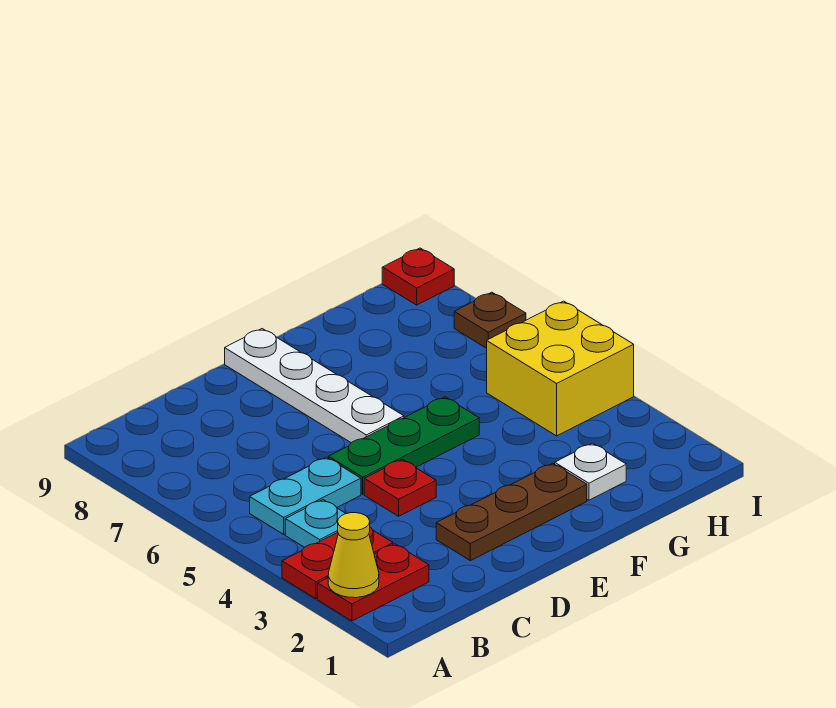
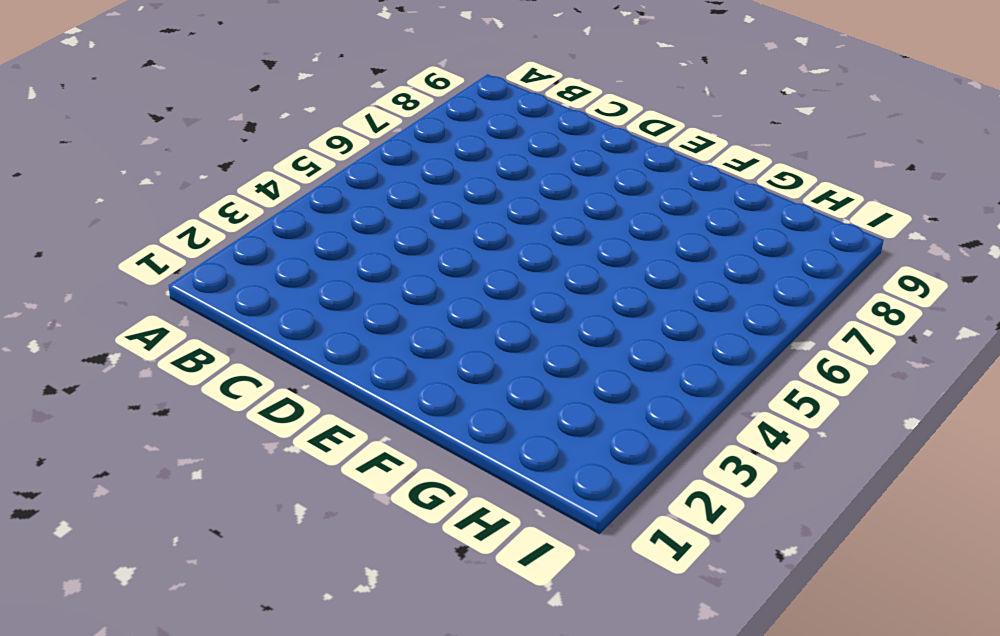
none -> red 1x2 plate [318,544,429,621]
none -> red 1x2 plate [282,528,393,599]
none -> cyan 1x1 plate [285,500,346,547]

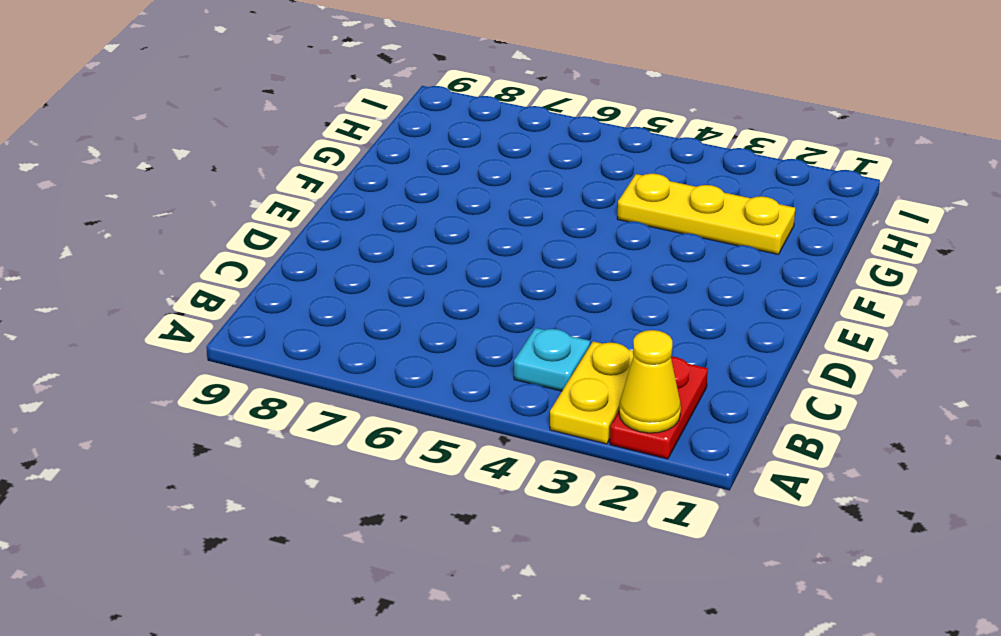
yellow 1x2 plate [550,341,633,444] -> red 1x2 plate [282,528,393,599]
yellow 1x3 plate [617,174,795,254] -> white 1x1 plate [555,443,626,500]
none -> cyan 1x2 plate [250,457,361,534]
none -> brown 1x3 plate [436,463,587,561]
none -> red 1x1 plate [364,459,436,516]

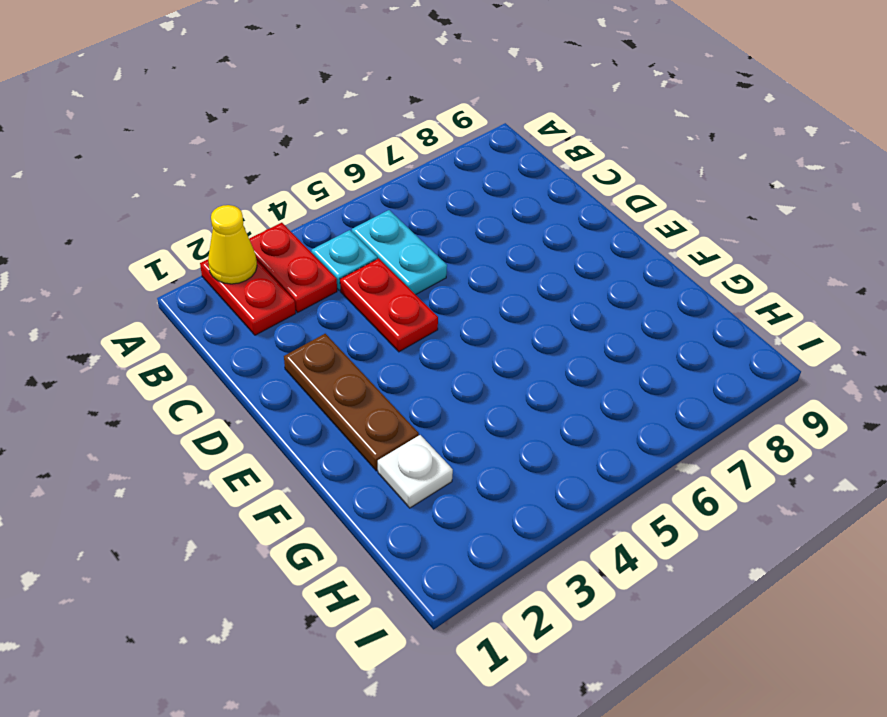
red 1x2 plate [340,258,438,352] -> red 1x1 plate [364,459,436,516]
none -> green 1x3 plate [329,397,479,494]
none -> white 1x4 plate [225,329,404,443]
none -> yellow 2x2 brick [487,301,634,436]

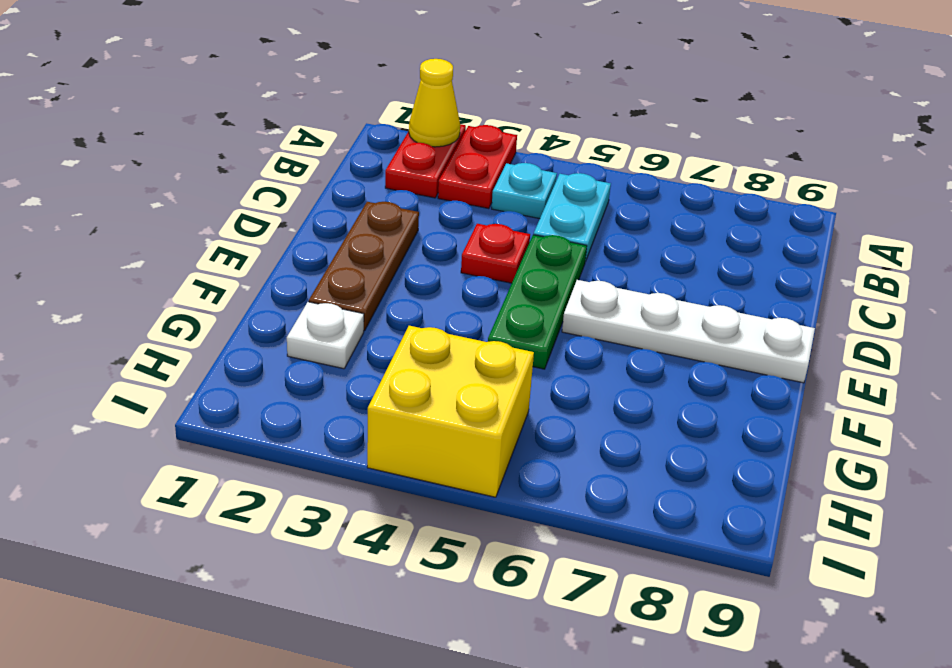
none -> brown 1x1 plate [454,292,526,348]
none -> red 1x1 plate [382,248,454,305]

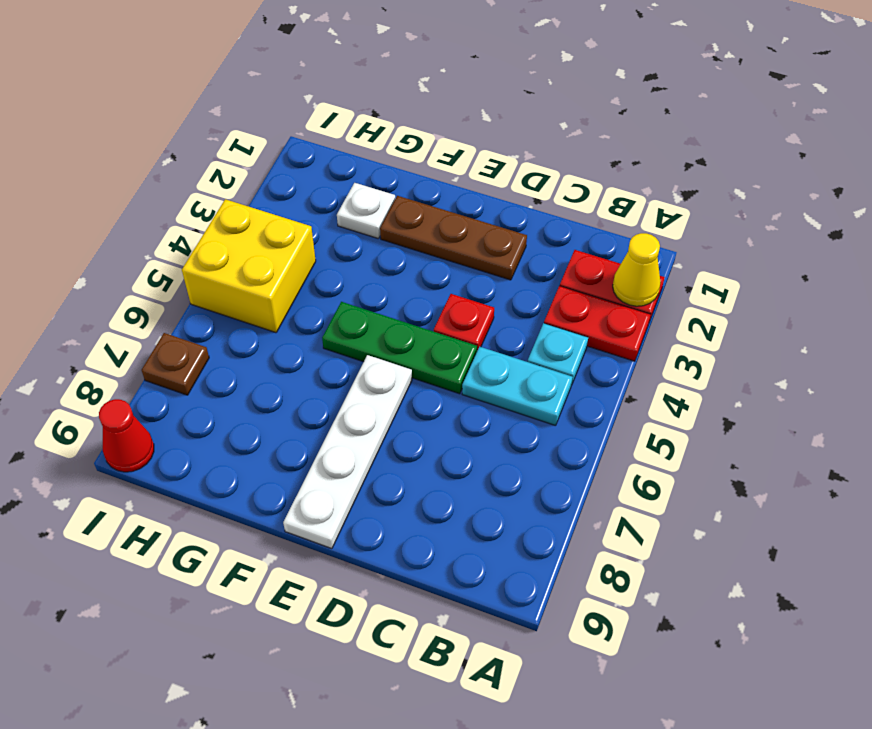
red 1x1 cone [99,399,154,472] -> red 1x1 plate [382,248,454,305]

